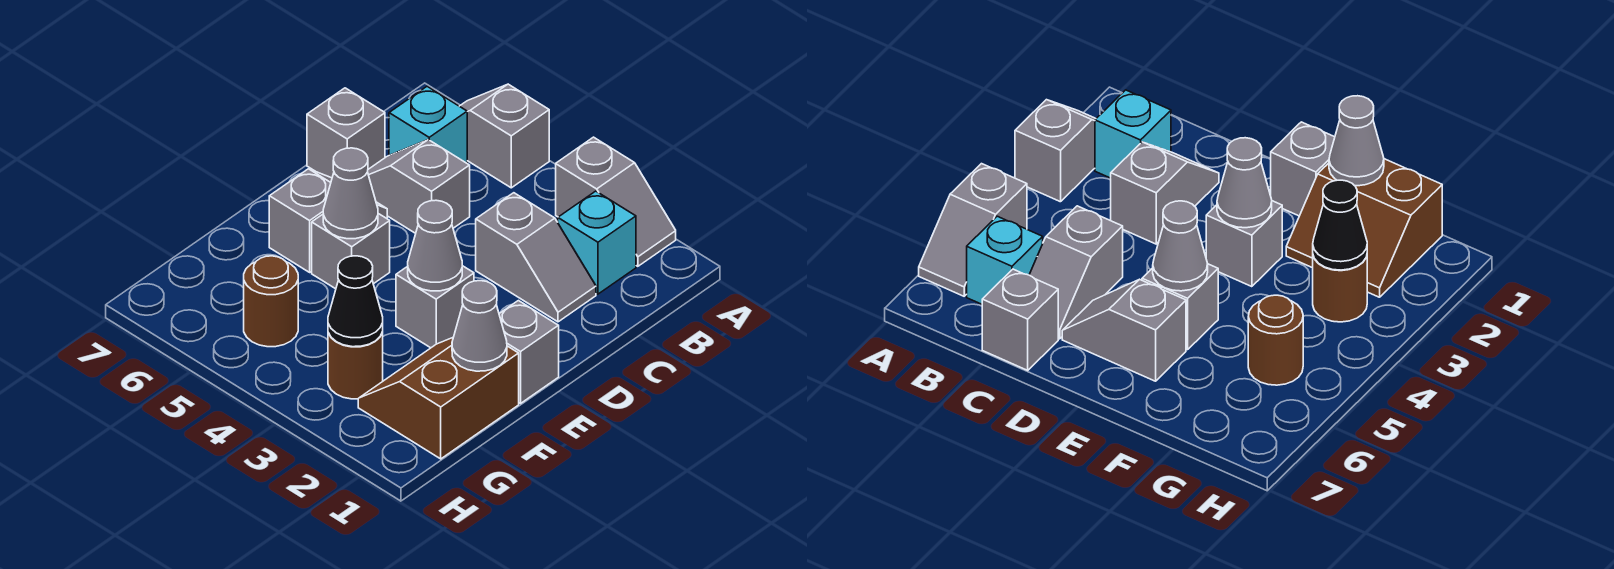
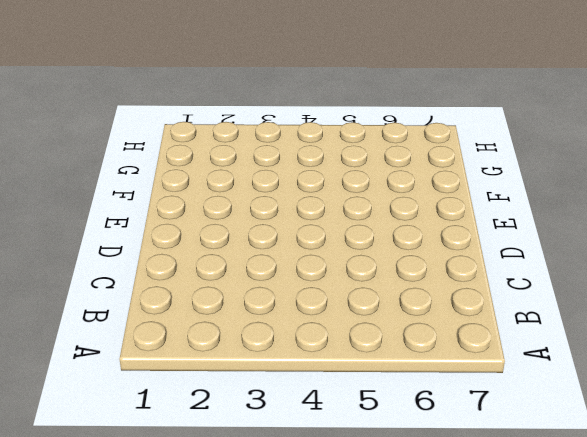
none -> grey 1x2 slope [556,137,676,266]
none -> grey 1x2 slope [460,84,549,188]
none -> cyan 1x1 brick [558,191,636,294]

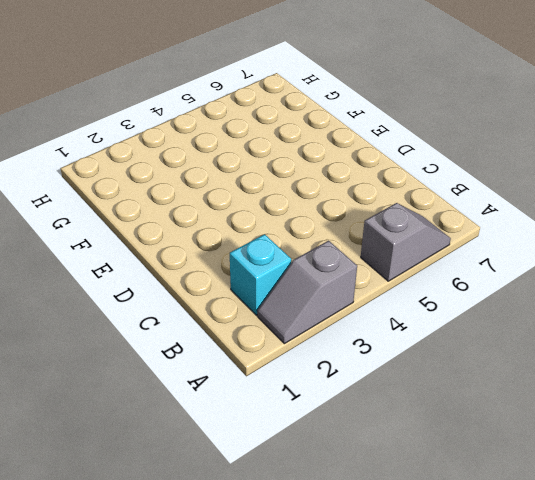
none -> cyan 1x1 brick [389,86,467,163]
none -> grey 1x2 slope [476,193,596,322]
none -> grey 1x2 slope [368,140,470,233]

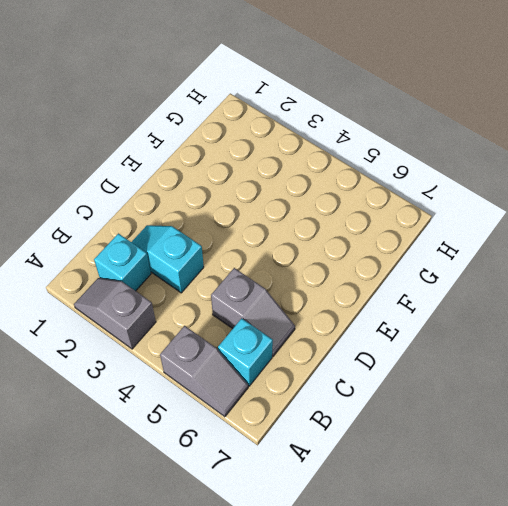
cyan 1x2 slope [132,225,204,293] -> grey 1x2 slope [476,193,596,322]
none -> grey 1x1 brick [307,88,385,178]
none -> grey 1x2 slope [269,169,387,272]
none -> grey 1x1 brick [499,301,559,403]

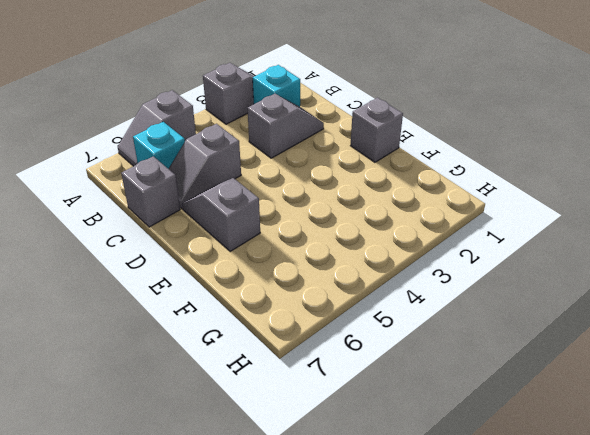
none -> grey 1x1 brick [396,266,474,348]
none -> grey 1x1 brick [312,214,390,289]
none -> brown 2x2 slope [358,338,519,459]

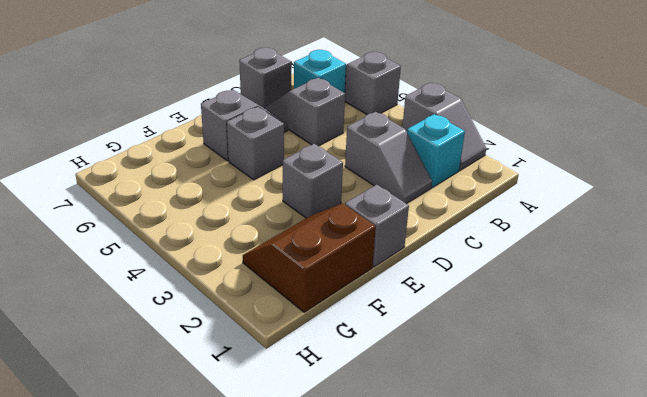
none -> brown 1x1 round brick [328,332,383,399]
none -> brown 1x1 round brick [244,256,298,347]
none -> grey 1x1 cone [408,200,462,291]

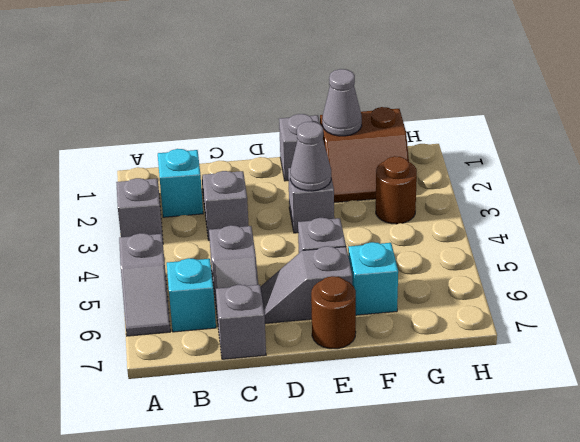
brown 1x1 round brick [311,276,356,349] -> brown 1x1 round brick moved to [244,256,298,347]
cyan 1x1 brick [348,242,398,315] -> none
none -> grey 1x1 cone [323,148,378,239]
none -> black 1x1 cone [328,256,383,347]

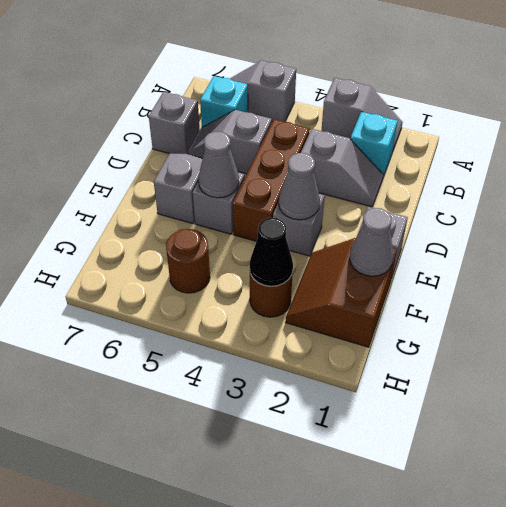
brown 1x3 brick [233,119,310,241] -> none

